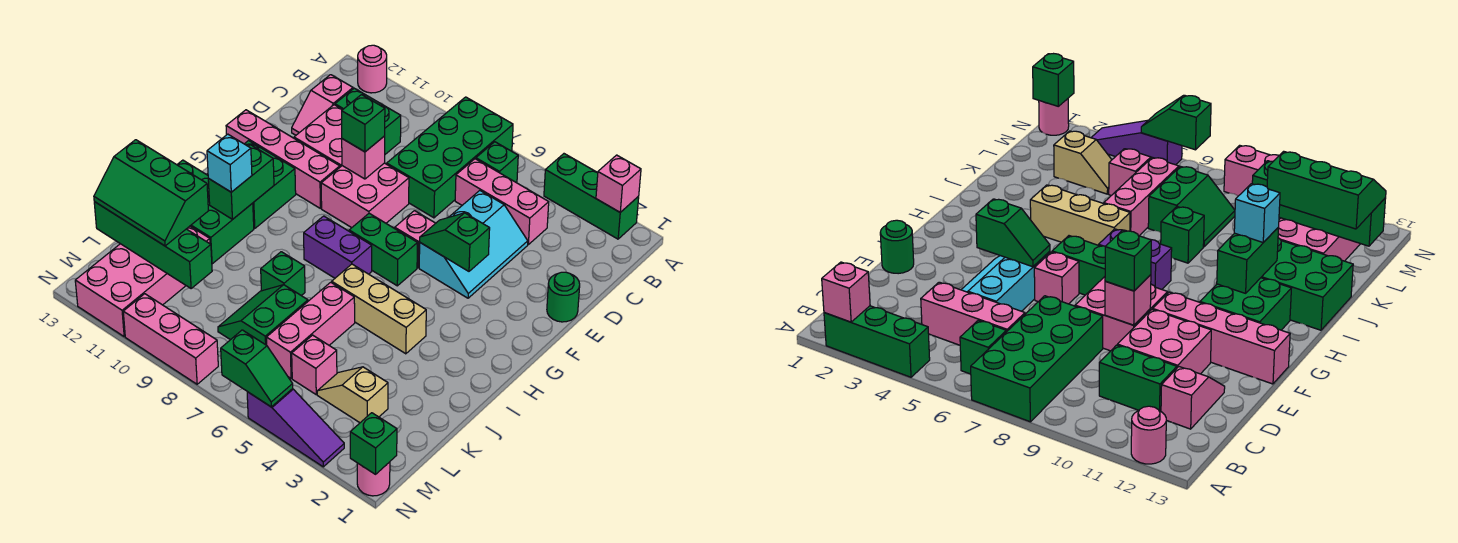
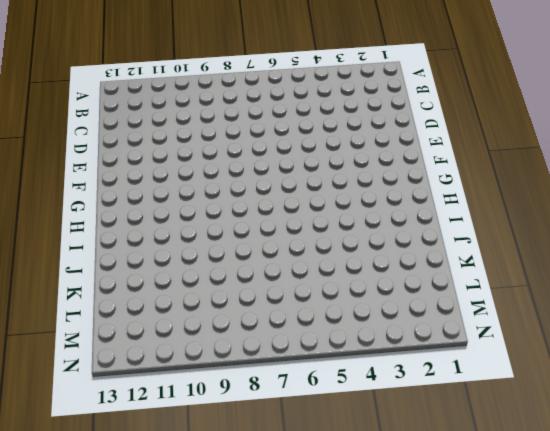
none -> green 1x3 brick [544,154,639,239]
none -> green 2x4 brick [387,97,513,218]
none -> pink 1x1 round brick [358,45,387,93]
none -> green 1x1 brick [476,142,518,182]

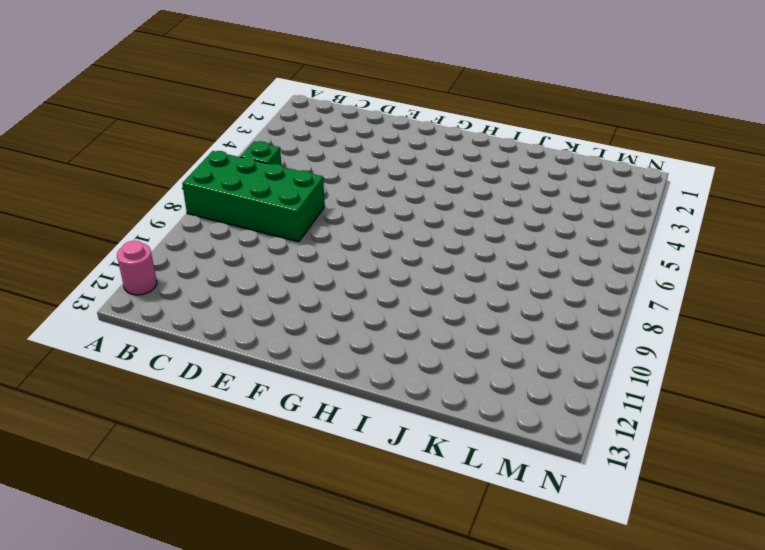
none -> green 1x3 brick [544,154,639,239]
none -> pink 1x3 brick [455,159,549,244]
none -> green 1x2 brick [335,88,401,154]
none -> pink 1x2 slope [292,75,353,135]

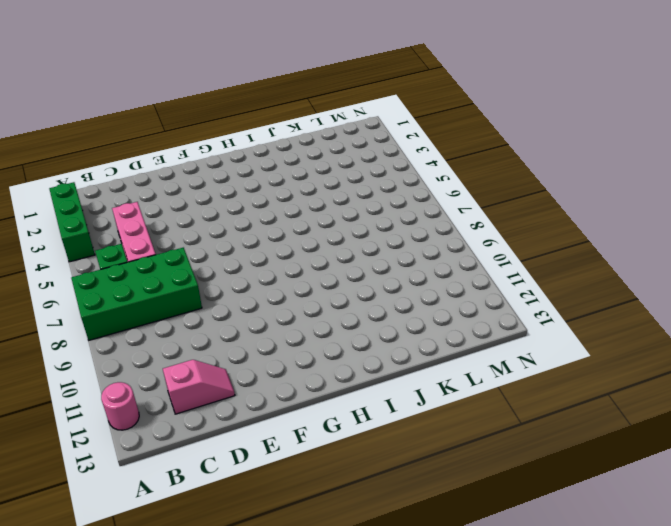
none -> green 1x2 brick [335,88,401,154]
none -> cyan 2x3 slope [419,191,528,298]
none -> pink 2x2 brick [294,105,342,167]
none -> green 1x1 round brick [547,272,580,322]

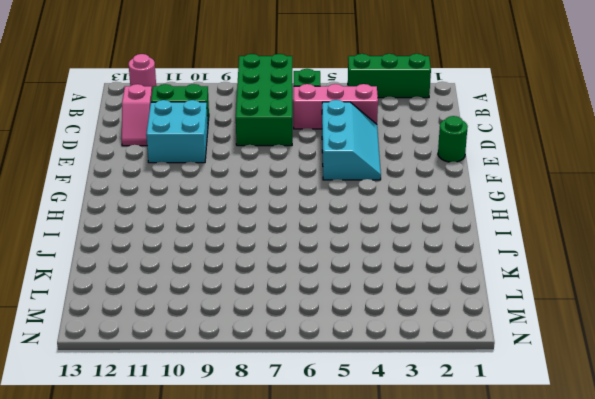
cyan 2x2 brick [146,100,208,163] -> pink 2x2 brick [294,105,342,167]
none -> pink 2x2 brick [321,163,409,228]
none -> pink 1x1 brick [395,211,436,268]
none -> pink 1x4 brick [226,110,340,208]
none -> green 1x2 brick [349,213,417,286]

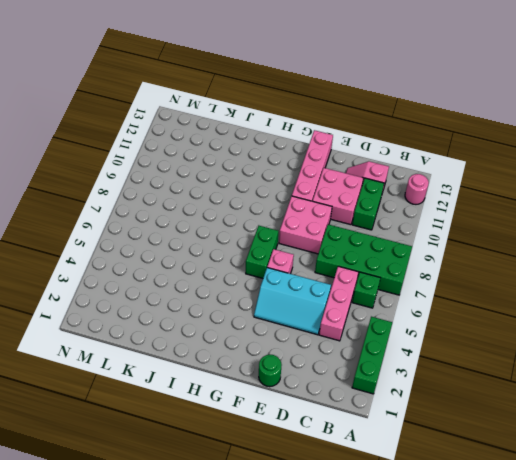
none -> green 2x2 brick [207,141,296,228]
none -> purple 1x2 brick [304,216,372,278]
none -> tan 1x3 brick [332,264,426,354]
none -> green 2x3 brick [177,160,254,264]

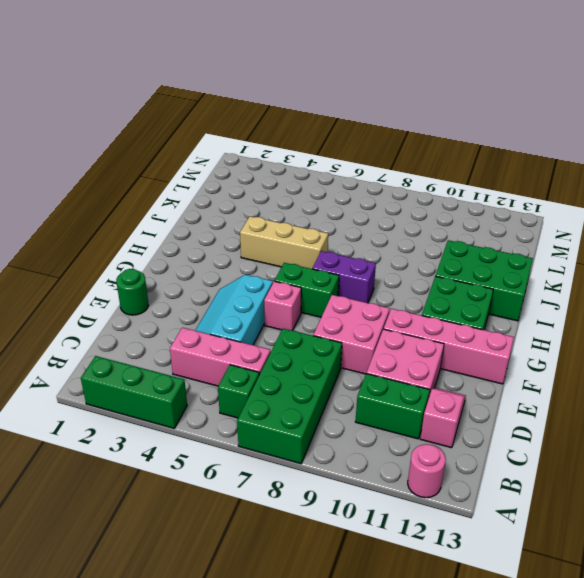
none -> pink 1x3 brick [267,282,355,378]
none -> green 1x1 brick [261,252,305,296]
none -> green 2x2 slope [218,285,308,345]
none -> pink 2x4 brick [75,226,210,336]

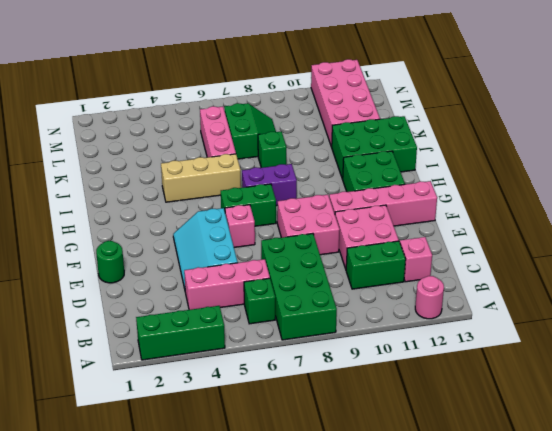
none -> tan 1x2 slope [317,367,388,423]
none -> pink 1x1 brick [292,335,337,394]
none -> pink 1x1 round brick [357,462,390,496]
none -> purple 1x3 slope [247,389,344,467]

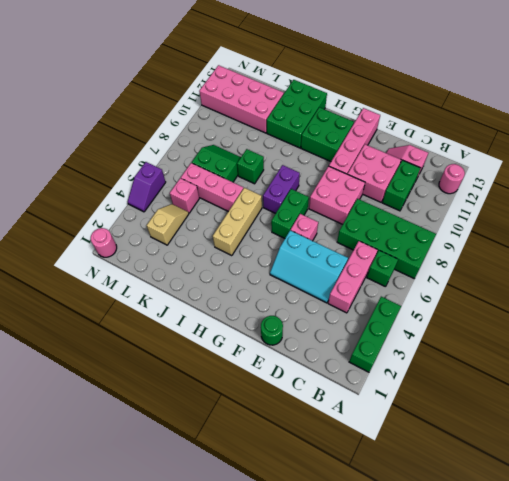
purple 1x2 slope [128,162,166,212] -> purple 1x3 slope [247,389,344,467]
none -> pink 1x3 brick [123,294,218,384]
none -> pink 1x1 brick [596,155,641,212]
none -> pink 1x1 brick [342,136,385,179]
none -> green 1x2 slope [420,213,490,271]

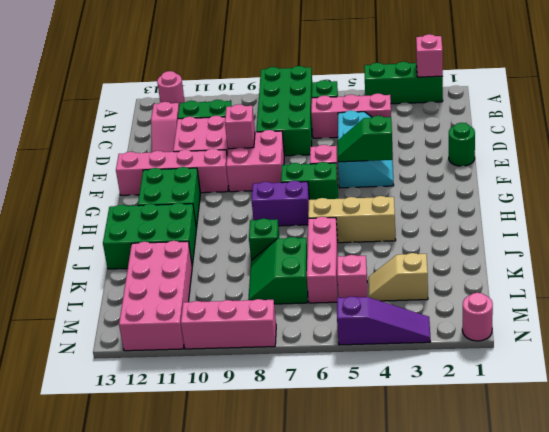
none -> green 1x2 brick [208,145,274,220]
none -> green 1x4 brick [94,202,212,288]
none -> green 1x1 brick [350,413,397,474]
none -> green 1x2 slope [221,330,293,407]

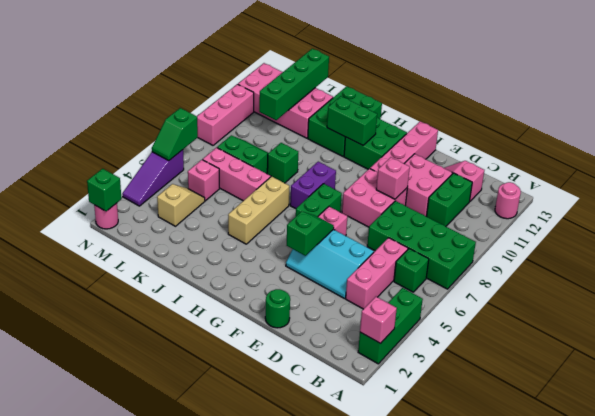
none -> green 1x1 brick [342,95,385,152]
none -> cyan 1x1 brick [207,134,252,192]
none -> green 2x3 slope [94,140,208,246]

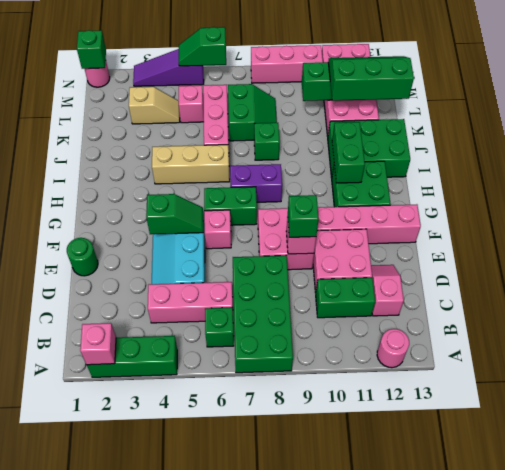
none -> cyan 1x1 brick [207,134,252,192]

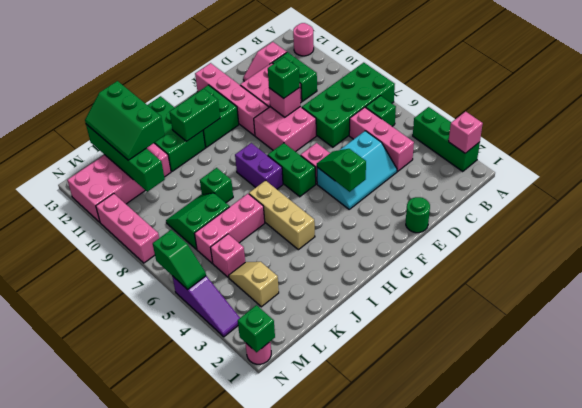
none -> cyan 1x1 brick [207,134,252,192]

